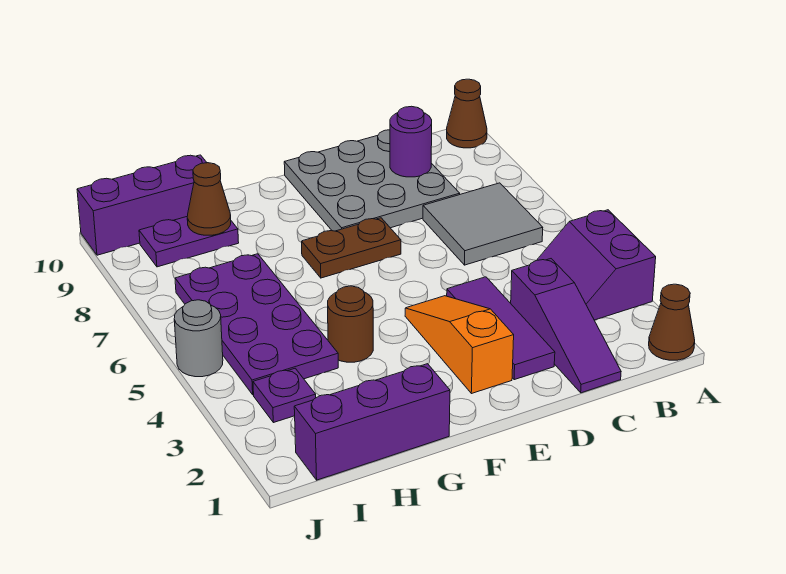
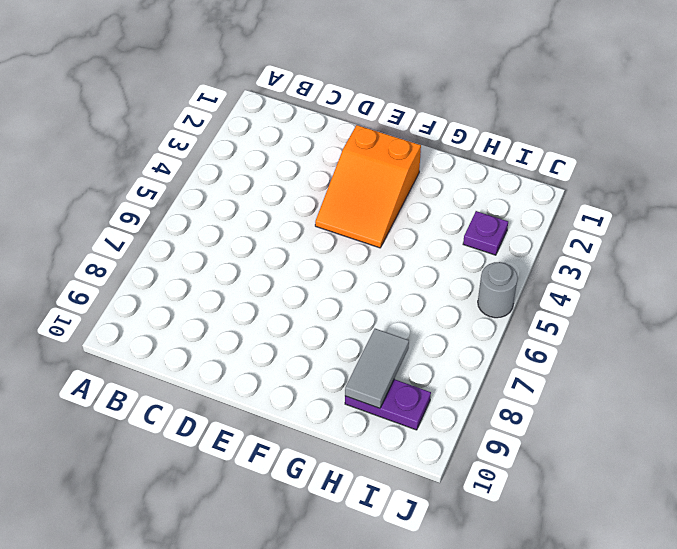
orange 2x3 slope [315,125,421,248] -> orange 1x3 slope [405,296,514,394]
grey 1x2 tile [345,329,409,408] -> brown 1x1 cone [187,163,231,235]
none -> brown 1x1 cone [649,284,695,360]
none -> purple 2x2 slope [537,210,656,320]
none -> brown 1x1 cone [447,79,487,148]

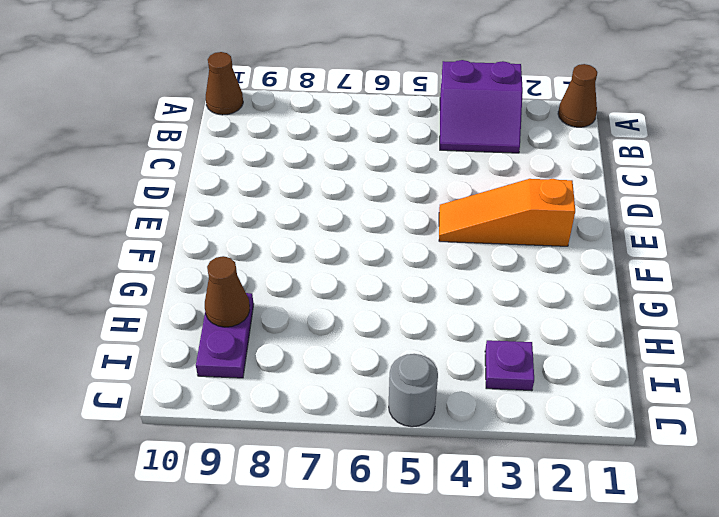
none -> grey 2x2 tile [423,183,543,265]
none -> purple 1x3 slope [511,259,621,393]
none -> grey 3x3 plate [284,130,460,231]

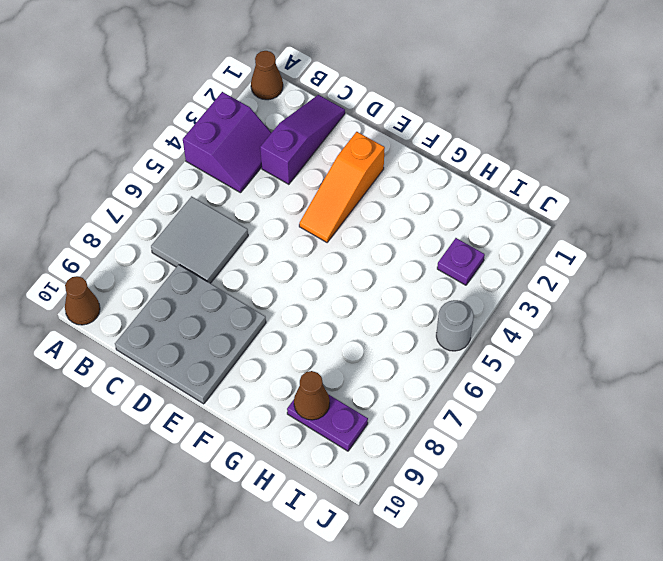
none -> purple 1x3 tile [447,277,555,380]
none -> brown 1x2 plate [302,218,401,278]
none -> purple 1x3 brick [294,364,450,480]

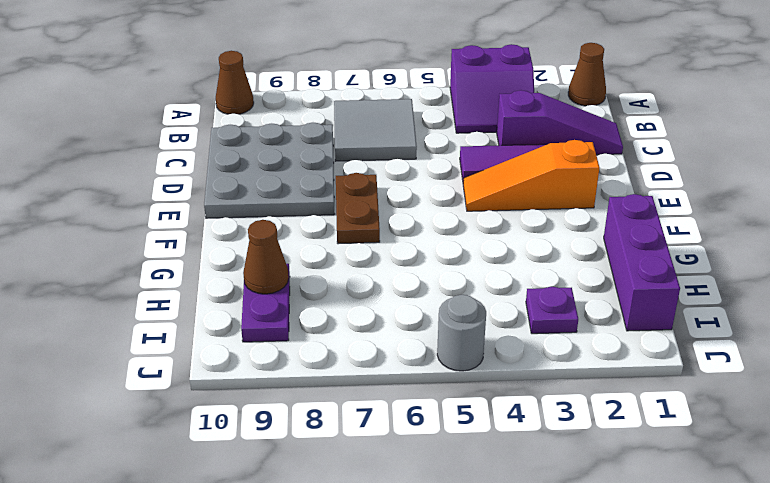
none -> brown 1x1 round brick [328,286,373,362]
none -> purple 2x4 plate [175,254,338,395]
none -> purple 1x3 brick [77,155,207,255]

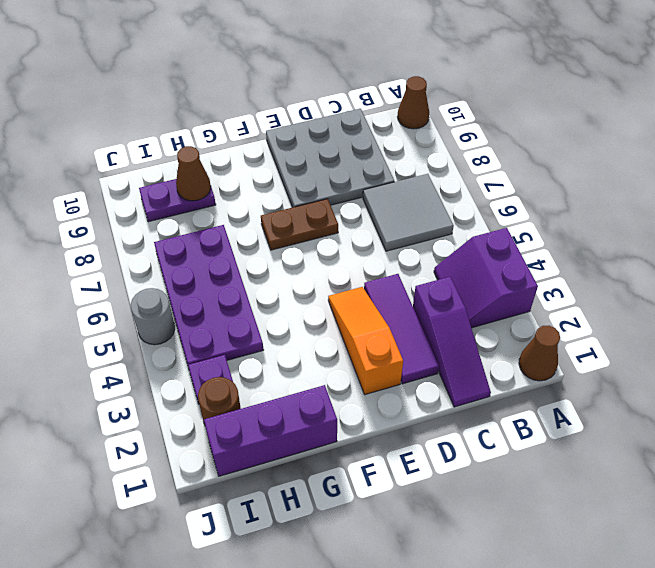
brown 1x1 round brick [198,377,241,424] -> brown 1x1 round brick moved to [328,286,373,362]
none -> purple 1x3 brick [77,155,207,255]
none -> purple 1x1 round brick [390,106,432,177]

